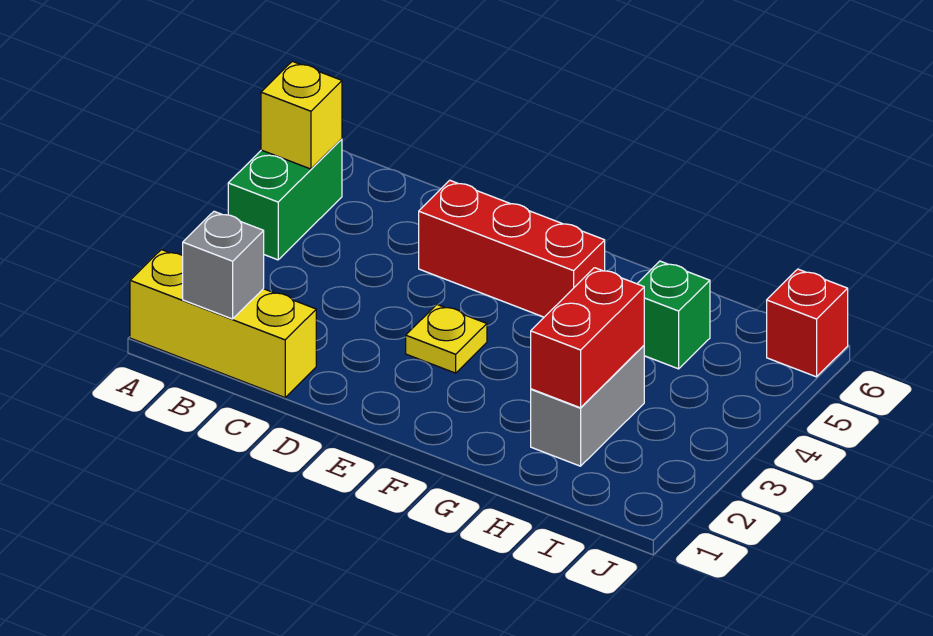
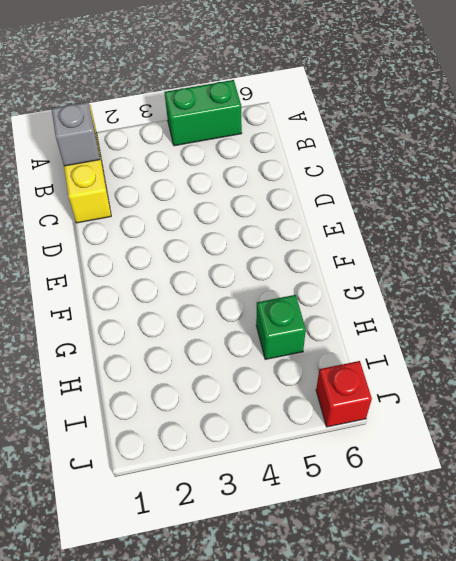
none -> red 1x3 brick [419,180,605,317]
none -> yellow 1x1 plate [406,305,487,373]

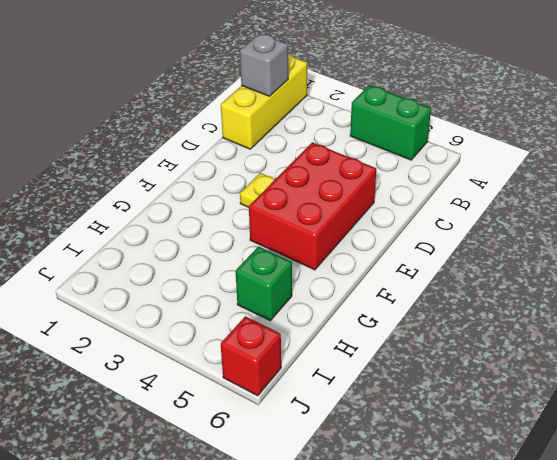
red 2x3 brick [249,142,376,270] -> red 1x3 brick [419,180,605,317]
none -> grey 1x2 brick [531,346,644,466]
none -> yellow 1x1 brick [261,61,342,169]

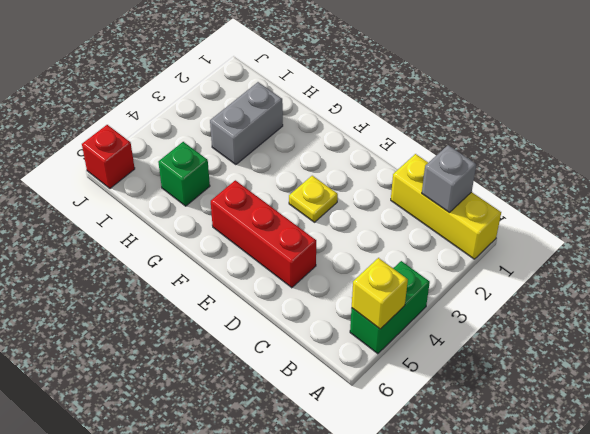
none -> red 1x2 brick [531,268,644,408]

